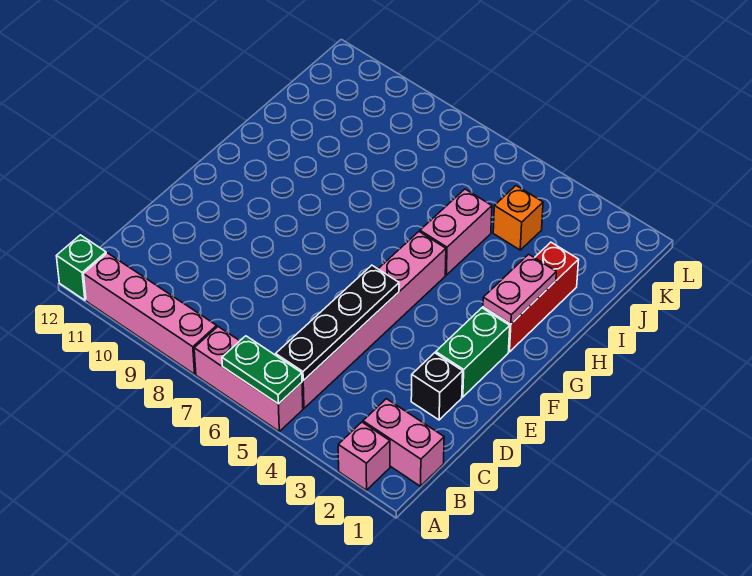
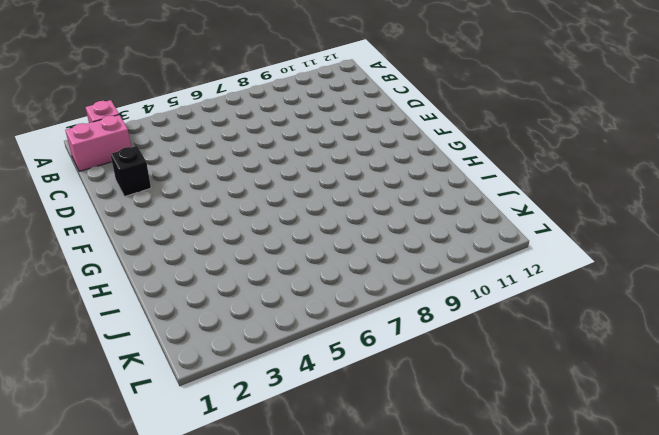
none -> pink 1x3 brick [194,327,303,431]
none -> pink 1x4 brick [84,253,217,374]
none -> green 1x1 brick [57,235,106,300]

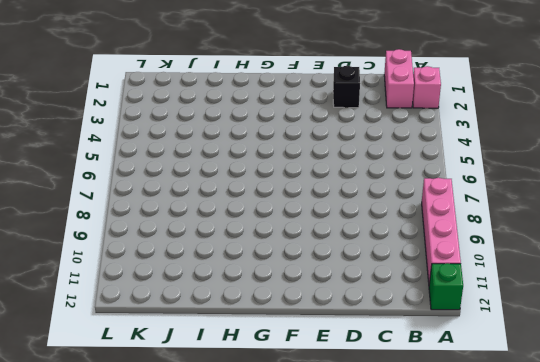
none -> pink 1x3 brick [194,327,303,431]
none -> pink 1x6 brick [302,232,446,408]
none -> green 1x2 brick [436,308,510,397]

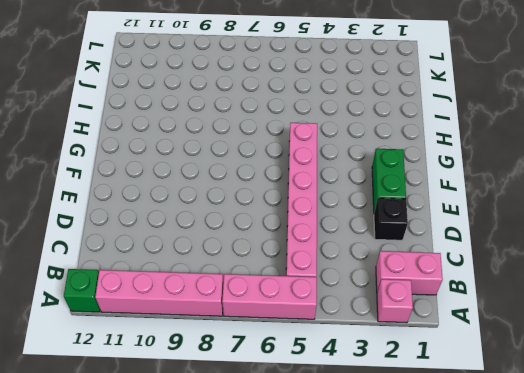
none -> red 1x3 brick [483,242,579,352]
none -> pink 1x2 brick [420,189,492,275]
none -> orange 1x1 brick [493,186,543,250]

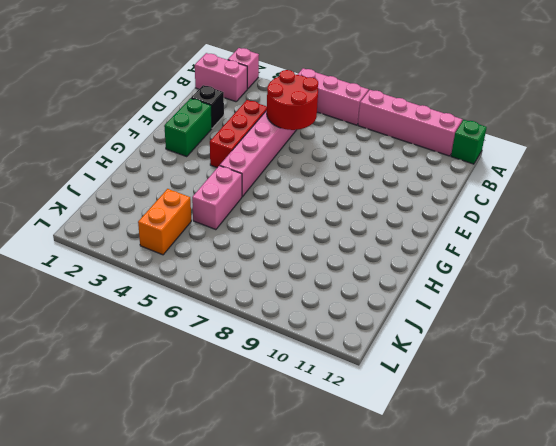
red 2x2 round brick [267,70,318,130] -> black 1x4 plate [276,265,399,381]
red 1x3 brick [210,100,267,168] -> red 1x3 brick moved to [483,242,579,352]
orange 1x2 brick [138,189,191,255] -> orange 1x1 brick [493,186,543,250]
none -> green 1x2 plate [222,336,302,404]
none -> pink 1x2 plate [483,254,556,324]

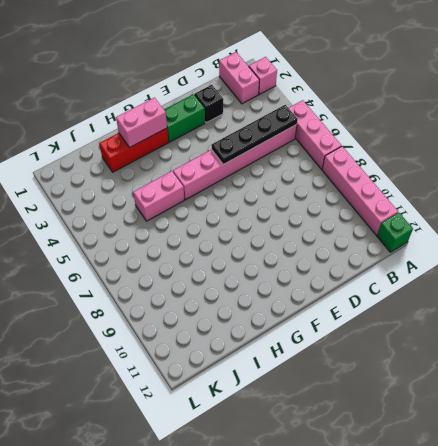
pink 1x2 brick [116,98,167,148] -> pink 1x2 plate [483,254,556,324]
none -> orange 1x1 brick [493,186,543,250]
none -> green 1x2 plate [222,336,302,404]

